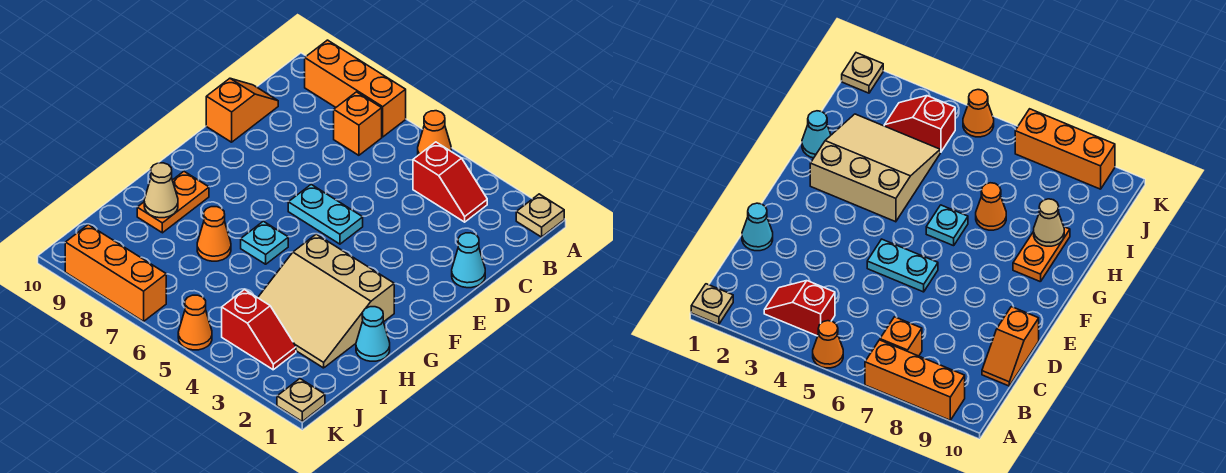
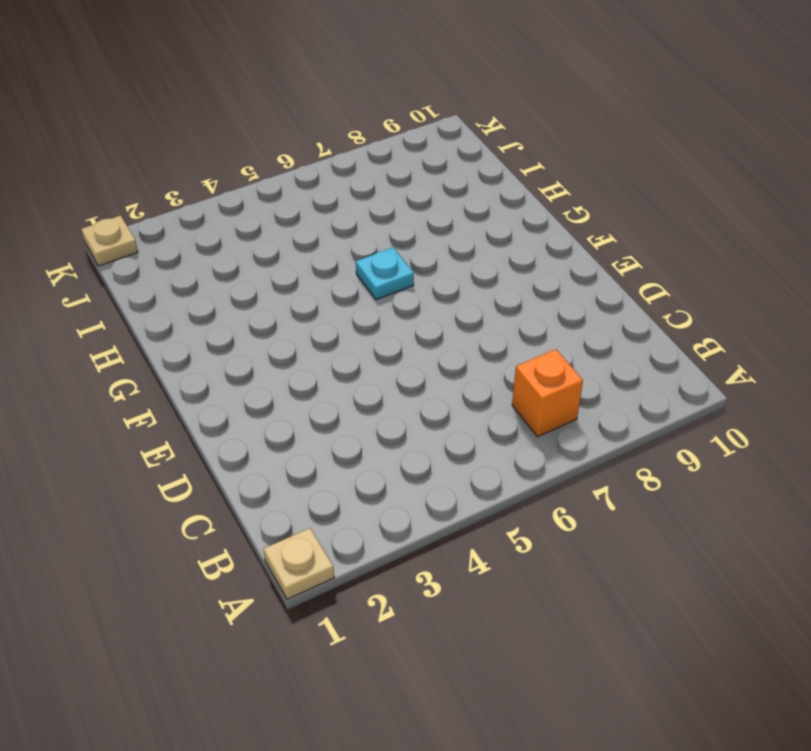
none -> orange 1x1 cone [418,111,451,155]
none -> orange 1x3 brick [305,40,406,137]
none -> red 1x2 slope [413,142,487,222]

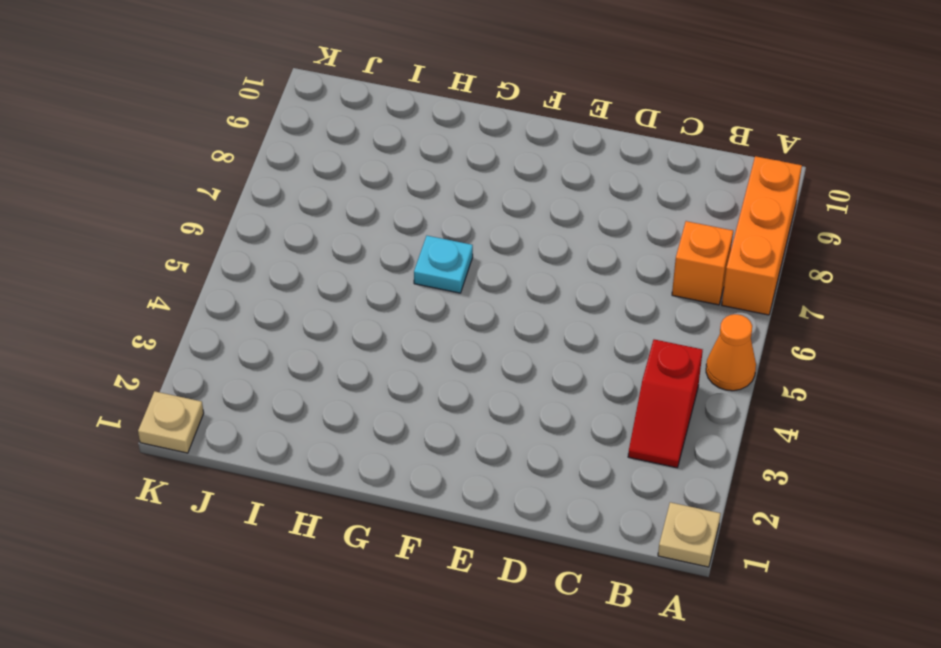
none -> orange 1x2 slope [206,78,278,142]
none -> cyan 1x1 cone [452,233,485,288]
none -> cyan 1x2 plate [288,185,363,244]

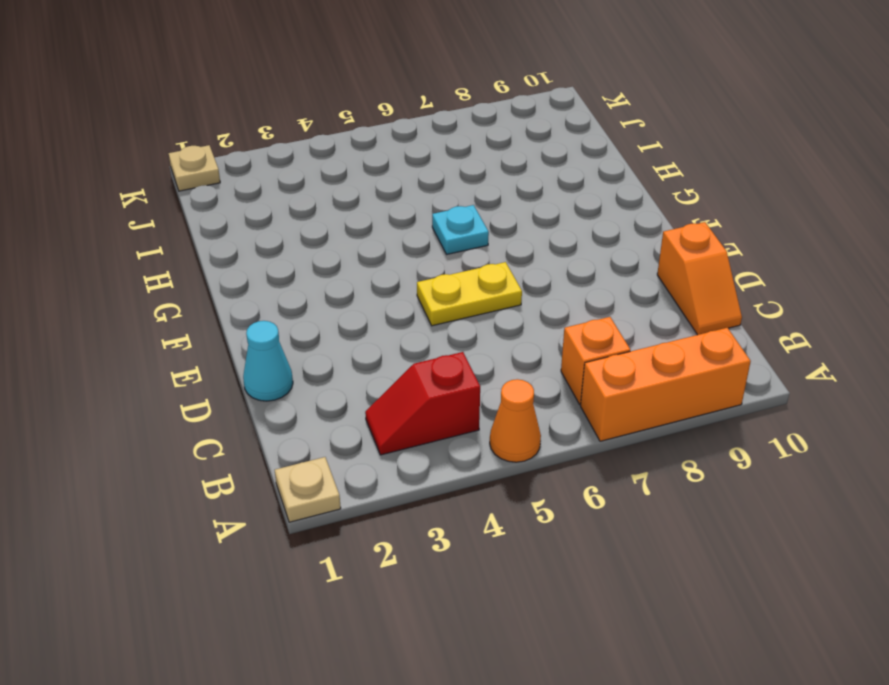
yellow 1x2 plate [417,262,522,326] -> cyan 1x2 plate [288,185,363,244]
none -> tan 3x3 slope [258,234,394,368]
none -> orange 1x2 plate [137,171,209,233]
none -> cyan 1x1 cone [356,307,390,361]

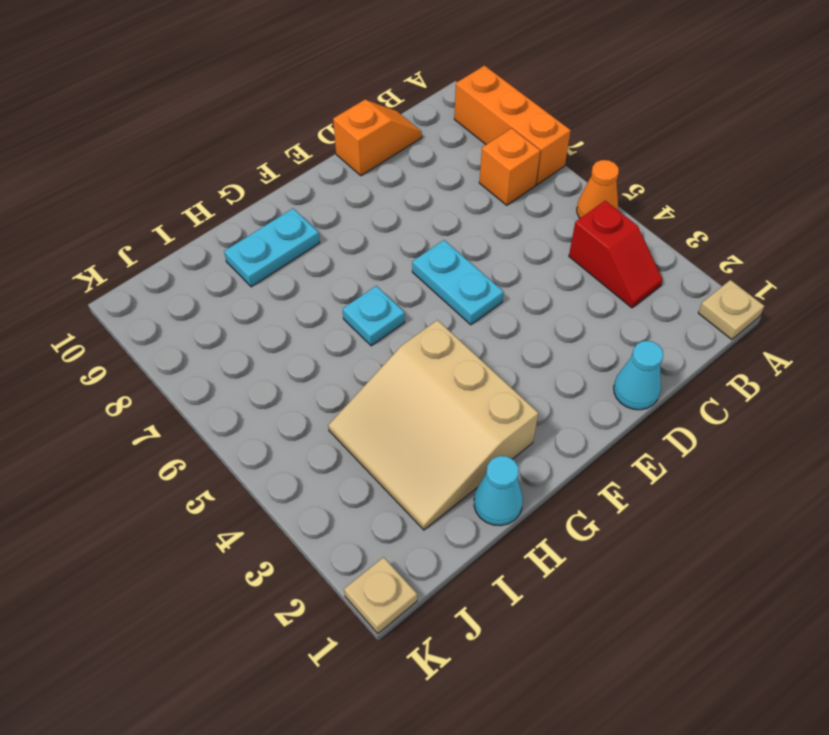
cyan 1x2 plate [224,209,320,287] -> orange 1x2 plate [137,171,209,233]
none -> orange 1x1 cone [197,207,231,261]
none -> red 1x2 slope [222,290,296,370]
none -> orange 1x1 cone [178,295,212,350]

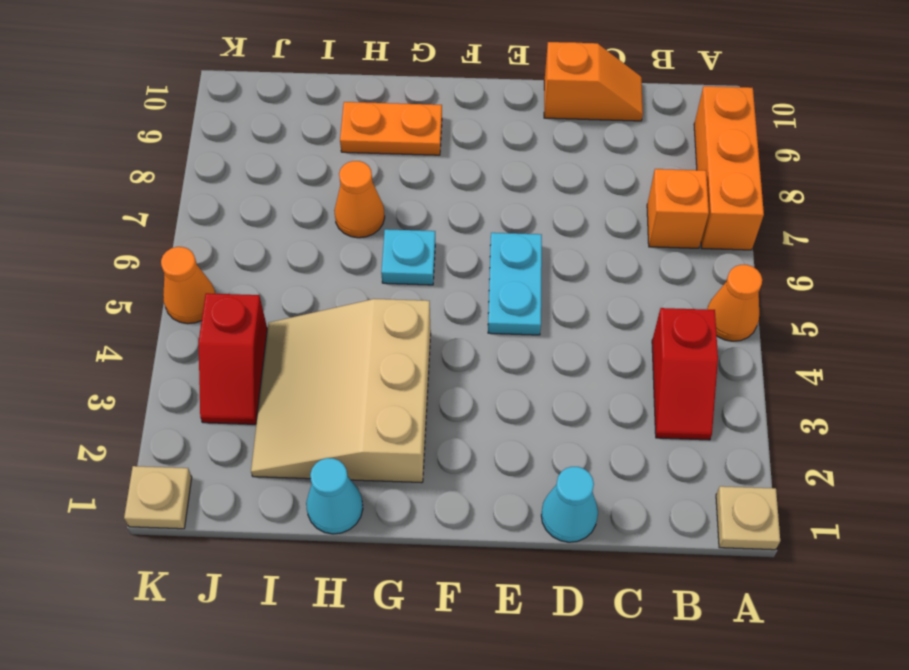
none -> orange 1x3 brick [65,225,166,321]
none -> tan 1x1 cone [144,163,178,218]

